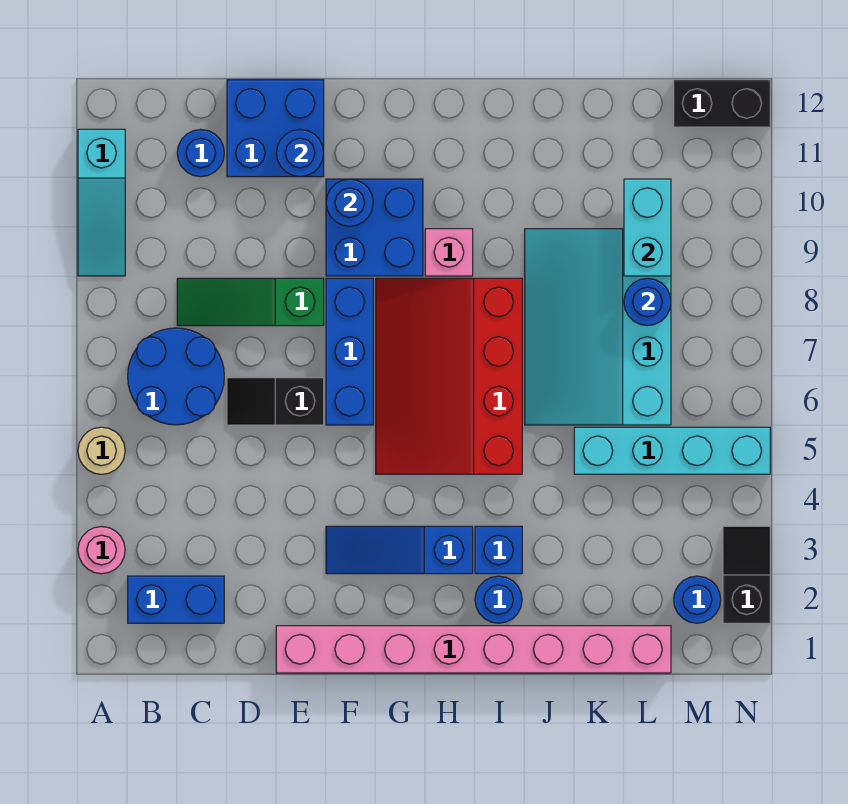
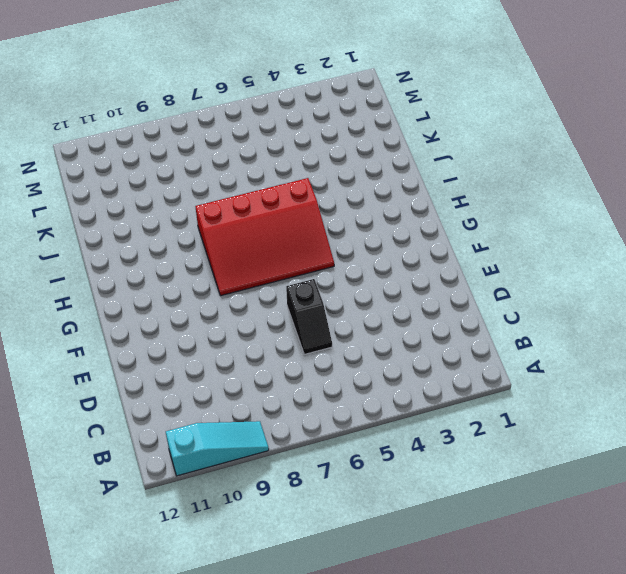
none -> pink 1x1 round brick [78,527,125,574]
none -> tan 1x1 round brick [78,427,125,474]
none -> blue 1x2 brick [128,576,224,623]

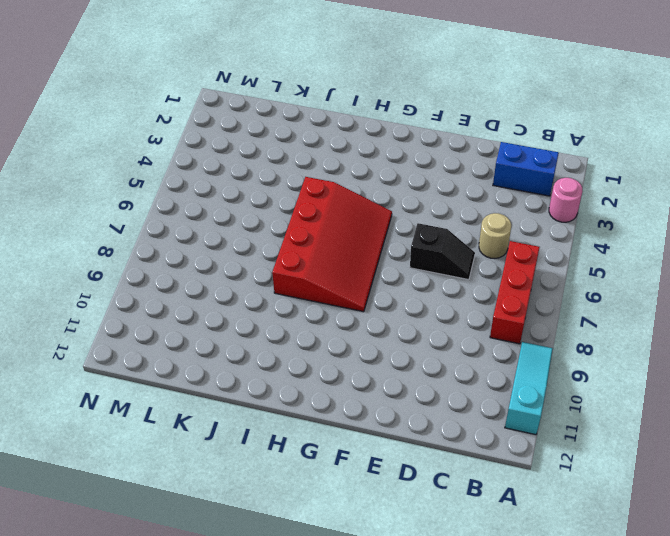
red 1x3 brick [490,241,540,344] -> blue 2x2 round brick [128,328,224,425]
tan 1x1 round brick [479,213,511,258] -> tan 1x1 round brick moved to [78,427,125,474]
none -> green 1x3 slope [177,278,324,326]
none -> blue 1x1 round brick [177,130,224,177]
none -> blue 2x2 brick [227,80,324,177]

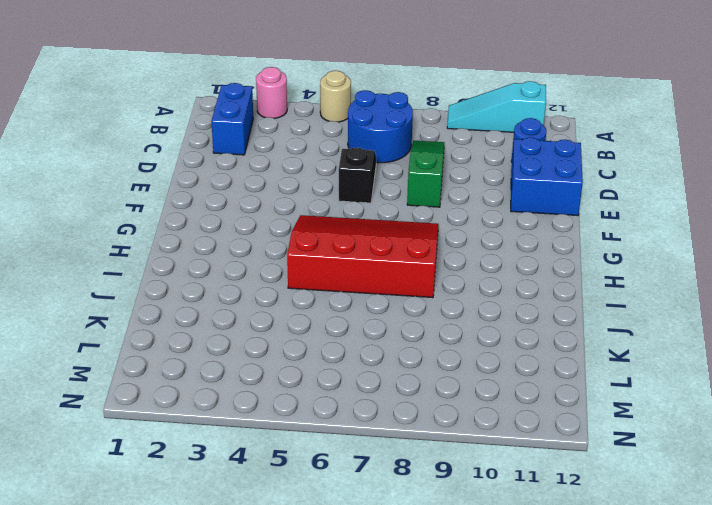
none -> pink 1x8 brick [276,626,671,673]
none -> blue 1x3 slope [326,526,473,574]
none -> blue 1x3 brick [326,278,373,425]

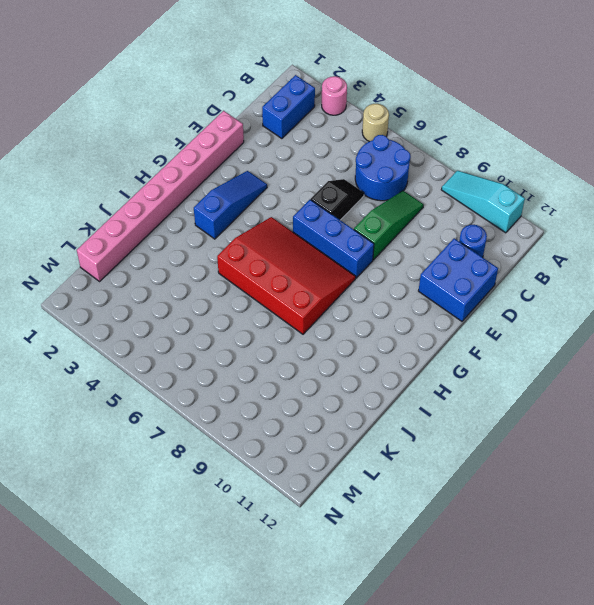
none -> blue 2x2 brick [326,179,423,276]
none -> pink 1x1 brick [425,229,473,276]
none -> blue 1x1 round brick [475,576,522,623]

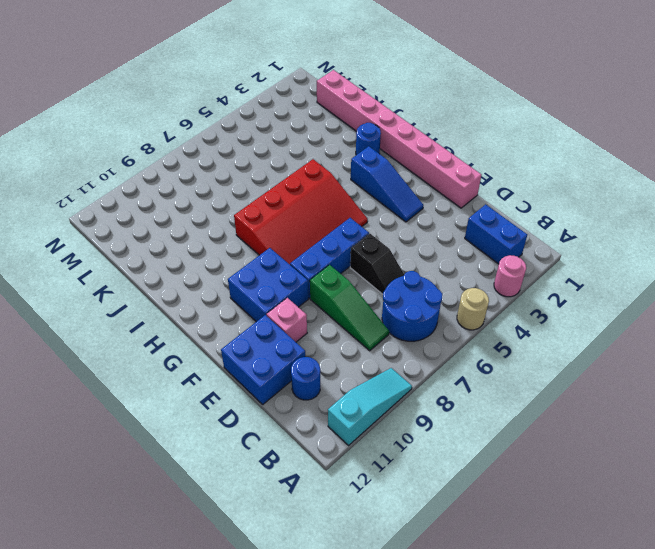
pink 1x1 brick [267,298,307,342] -> pink 1x1 brick moved to [425,229,473,276]
none -> blue 1x1 brick [475,526,522,574]
none -> cyan 3x4 slope [525,229,671,425]
none -> cyan 1x4 brick [574,427,770,474]

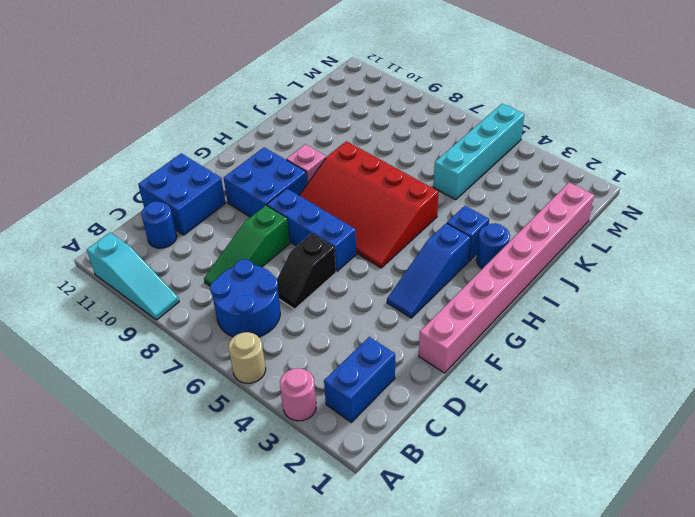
none -> cyan 3x4 slope [525,229,671,425]
none -> blue 1x1 round brick [674,576,721,623]
none -> black 1x2 brick [674,80,770,127]

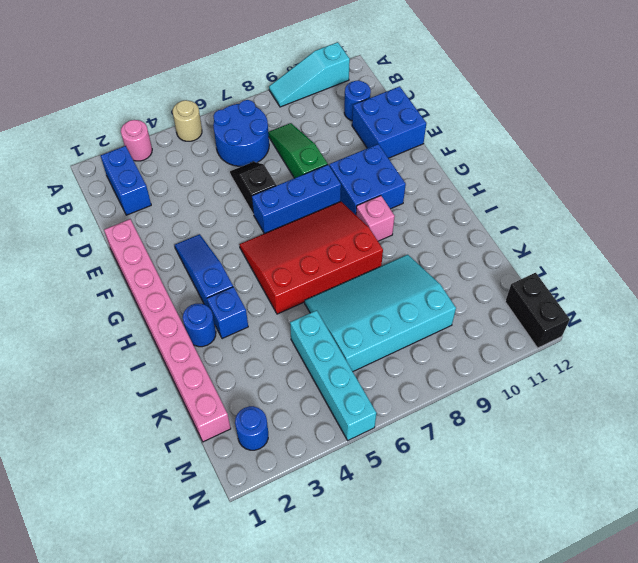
none -> black 1x2 slope [723,526,770,623]
none -> blue 1x1 round brick [277,130,324,177]
none -> blue 1x1 round brick [326,179,373,226]

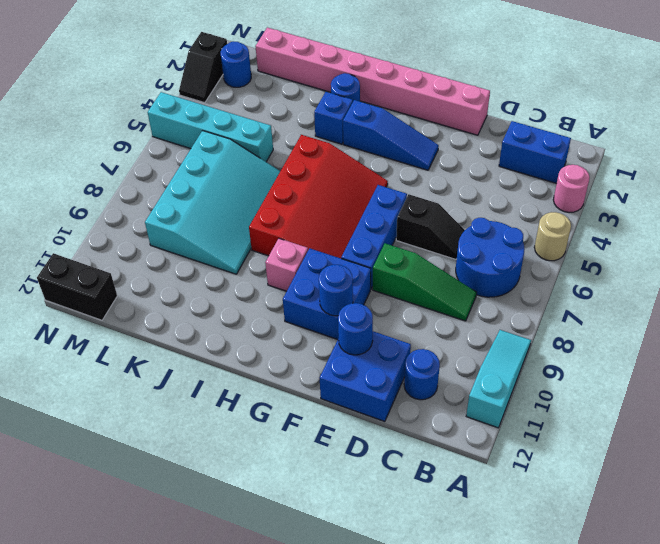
none -> blue 1x1 round brick [624,278,671,326]
none -> cyan 1x2 brick [624,179,671,276]

